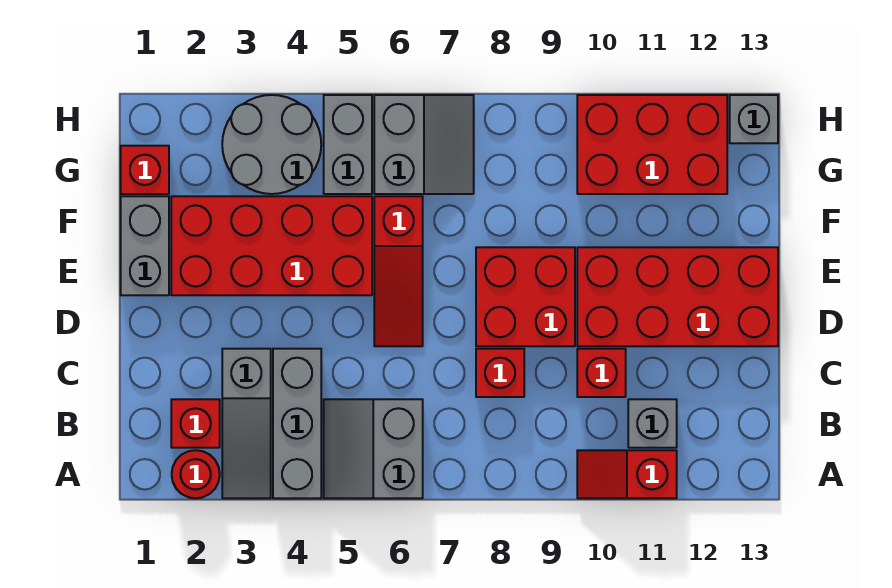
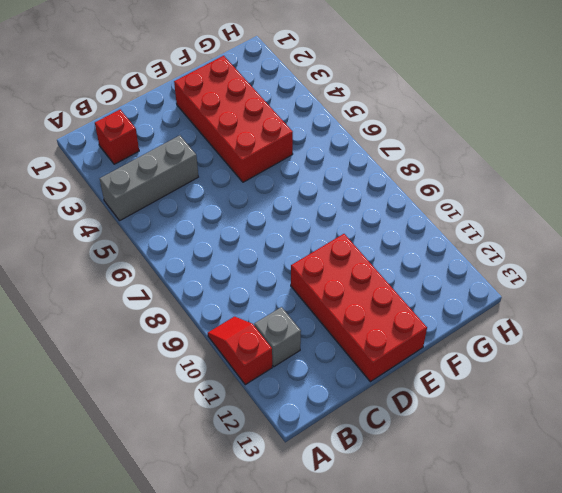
none -> red 1x1 round brick [172,450,220,498]
none -> grey 1x3 slope [222,349,271,498]
none -> grey 2x2 slope [324,399,423,498]

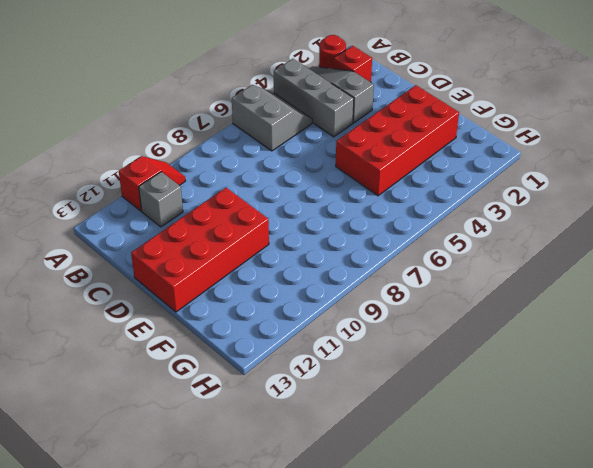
none -> red 1x1 brick [476,349,524,397]
none -> red 1x1 brick [577,349,626,397]
none -> red 1x3 slope [374,196,423,346]

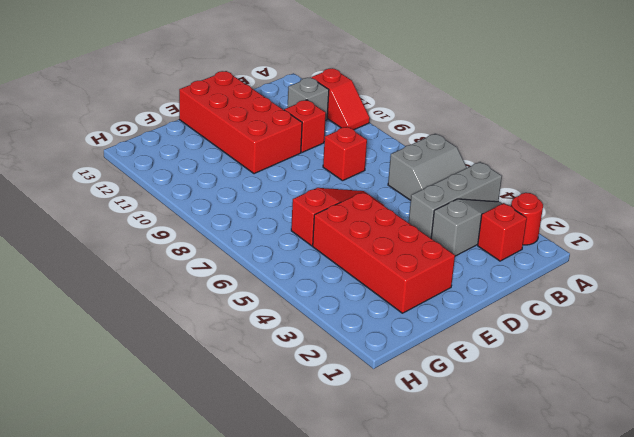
none -> red 2x2 brick [476,247,575,346]
none -> grey 1x2 brick [121,196,169,295]
none -> red 1x1 brick [121,146,169,194]

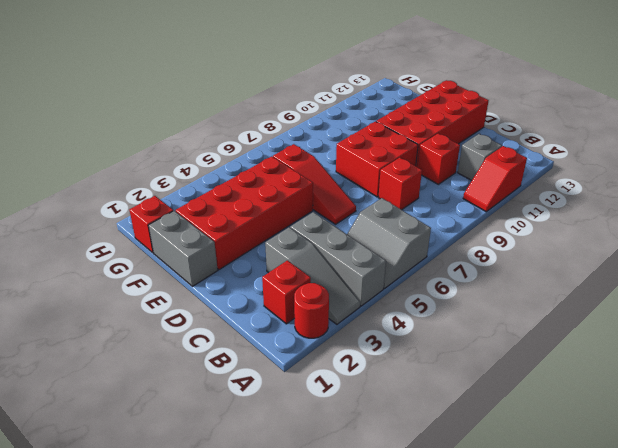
none -> grey 2x2 round brick [222,95,321,194]
none -> grey 1x2 brick [324,95,372,194]
none -> grey 2x2 slope [374,95,474,194]

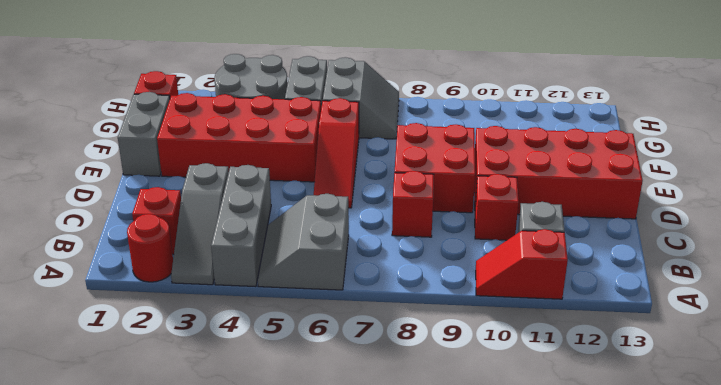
none -> red 2x3 brick [577,95,727,194]
none -> grey 1x1 brick [730,95,778,143]

